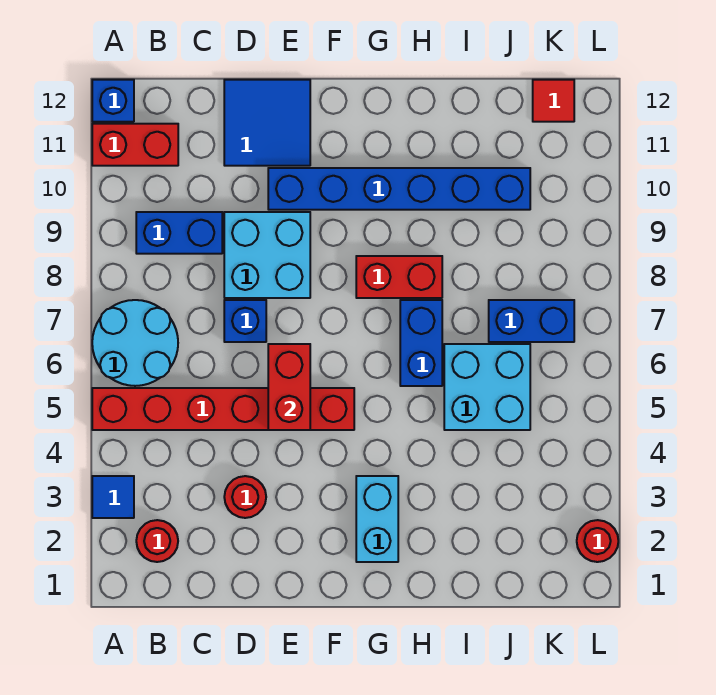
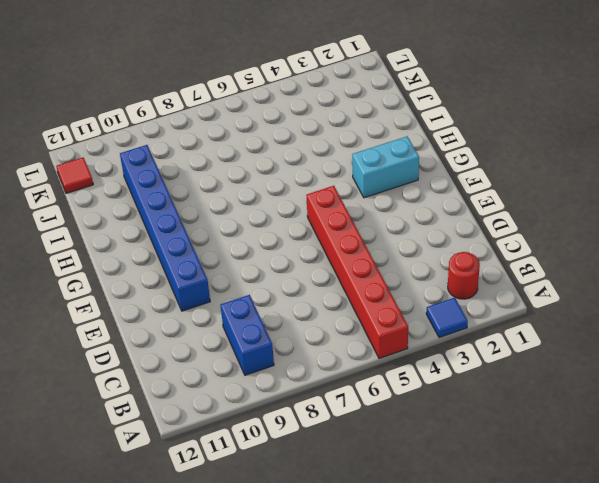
none -> cyan 2x2 round brick [92,300,178,386]
none -> red 1x2 brick [92,124,178,166]
none -> blue 1x1 brick [92,80,134,122]

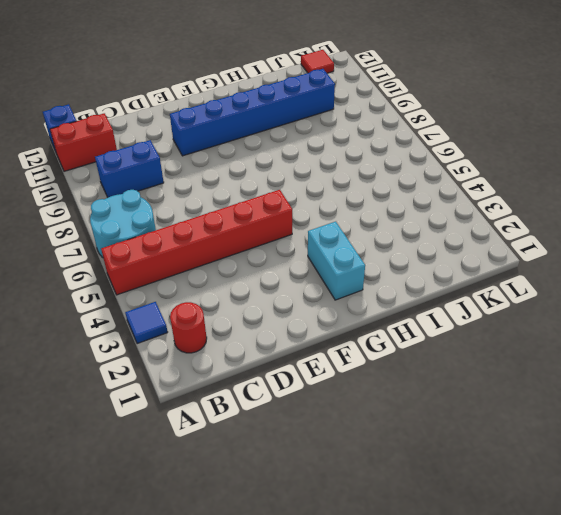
none -> red 1x1 round brick [224,476,266,518]
none -> blue 1x1 brick [224,300,266,342]
none -> cyan 2x2 brick [224,212,310,298]

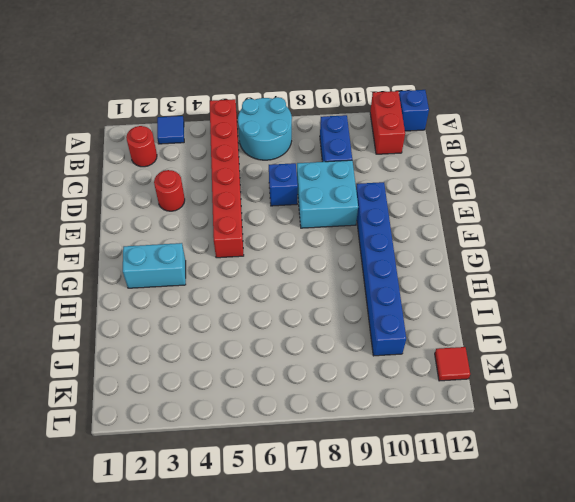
none -> blue 2x2 tile [224,80,310,166]
none -> red 1x2 brick [356,256,442,298]
none -> blue 1x2 brick [400,300,442,386]

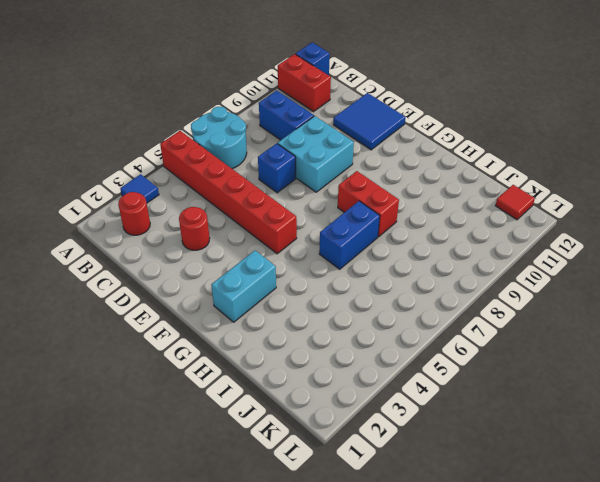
none -> blue 1x6 brick [268,168,530,210]
none -> cyan 2x2 brick [444,344,530,430]
none -> blue 1x2 brick [489,300,574,342]

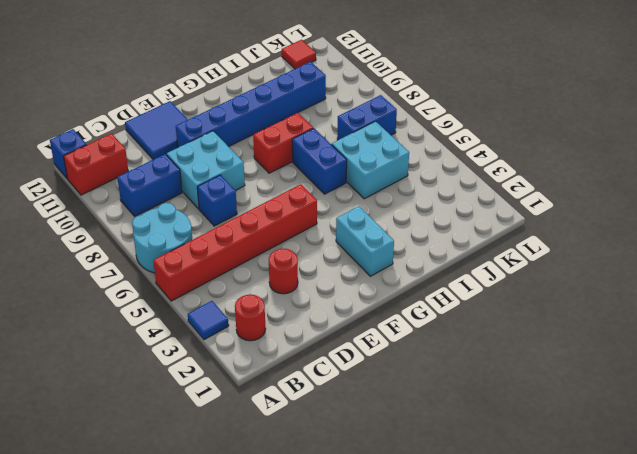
none -> red 1x1 round brick [577,520,618,562]
none -> red 1x2 brick [268,344,310,430]

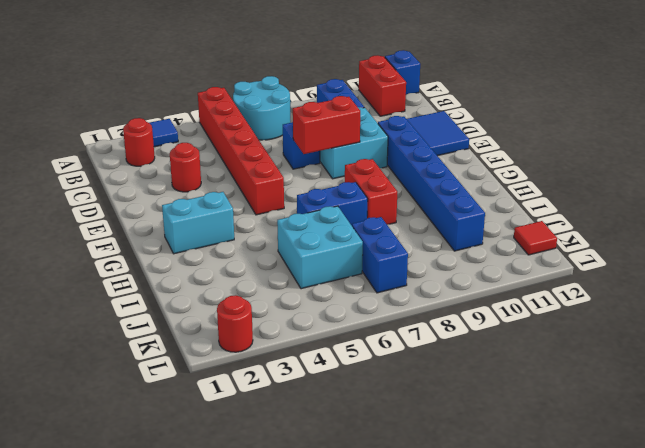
red 1x2 brick [293,96,360,154] -> red 1x2 brick moved to [268,344,310,430]

